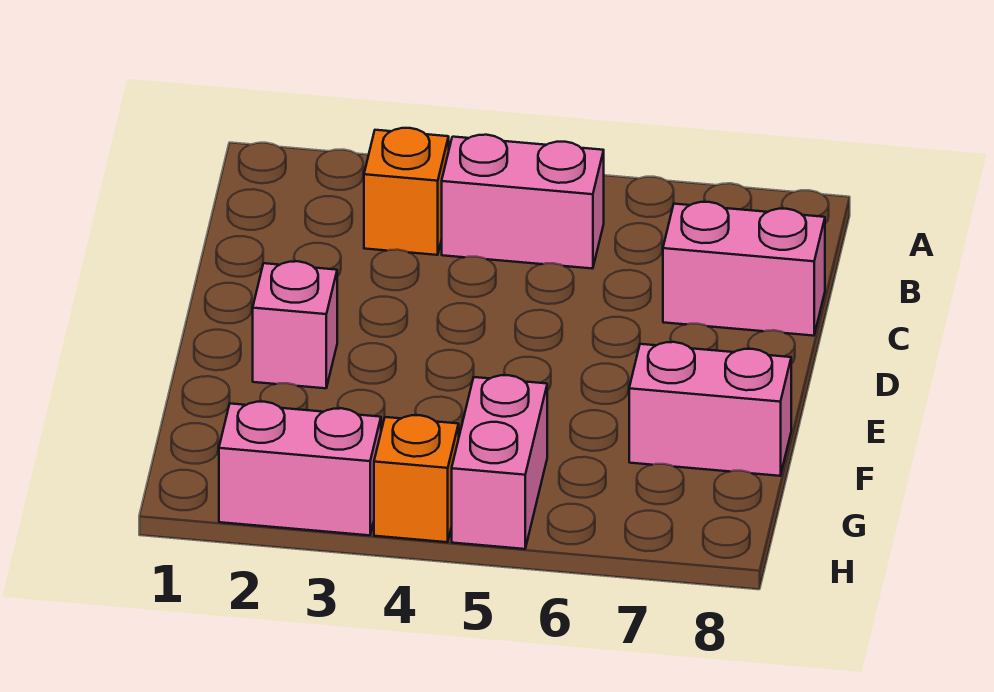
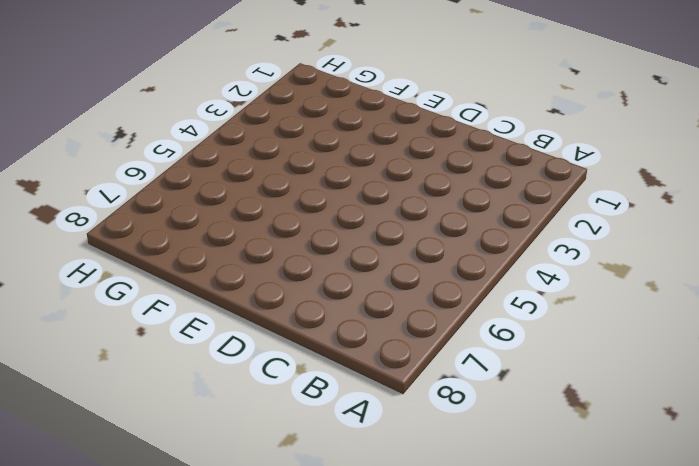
none -> orange 1x1 brick [364,128,449,255]
none -> pink 1x2 brick [442,135,604,269]

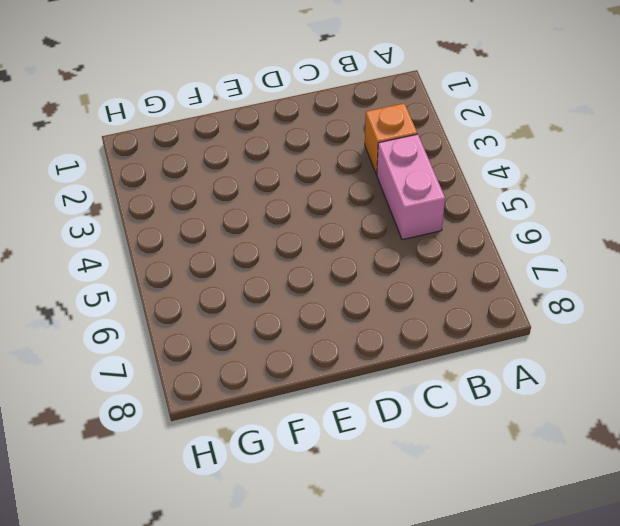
none -> pink 1x2 brick [663,202,825,336]
none -> pink 1x1 brick [253,261,337,388]

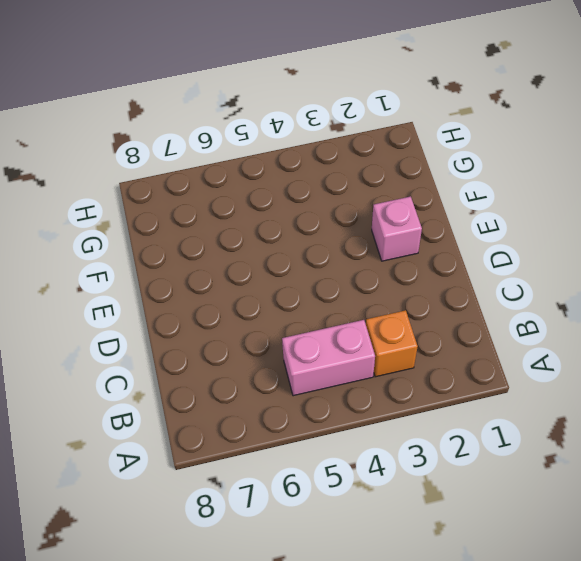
none -> pink 1x2 brick [663,202,825,336]
none -> pink 1x2 brick [629,342,791,476]

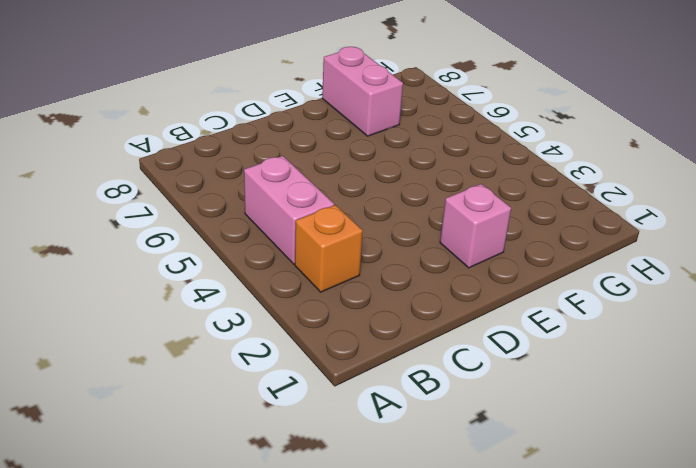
none -> pink 1x2 brick [663,202,825,336]
none -> pink 1x2 brick [452,375,547,549]

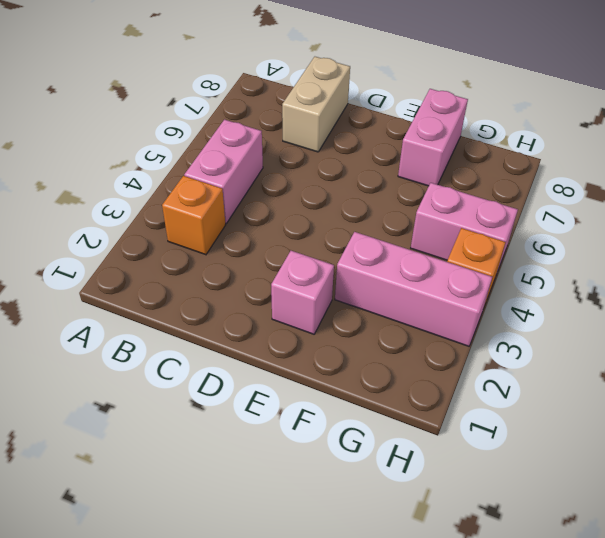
tan 1x2 brick [282,57,350,152] -> pink 1x2 brick [663,202,825,336]
pink 1x3 brick [335,232,492,346] -> pink 1x2 brick [219,402,381,535]

